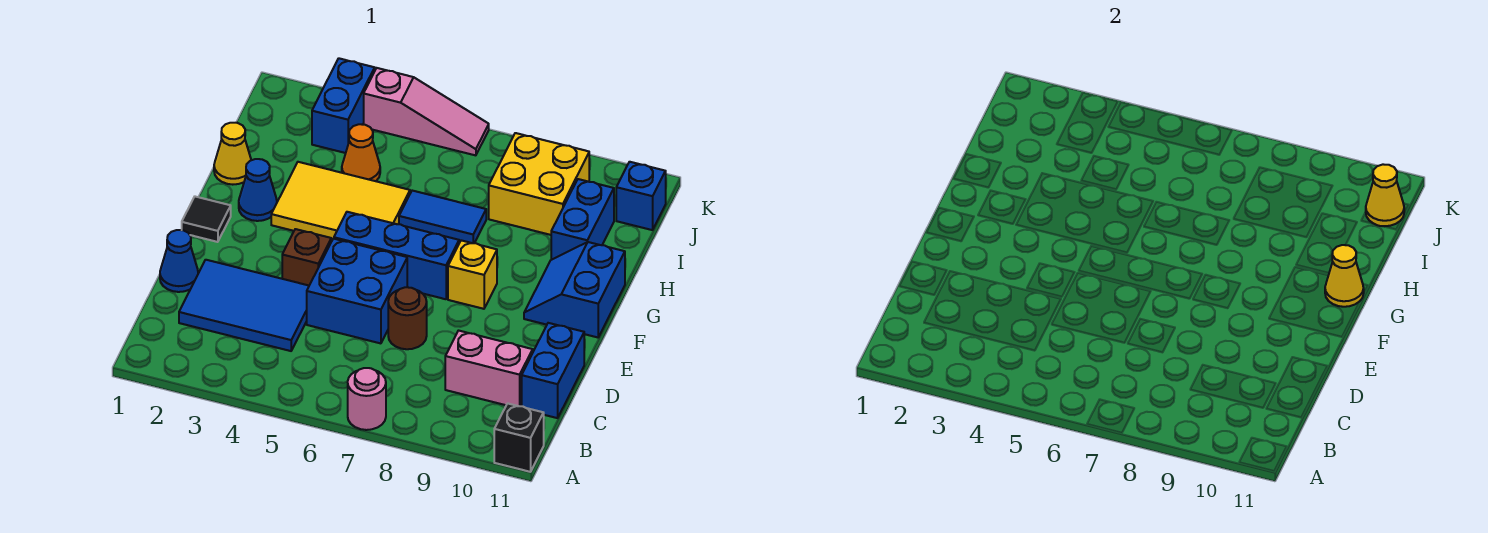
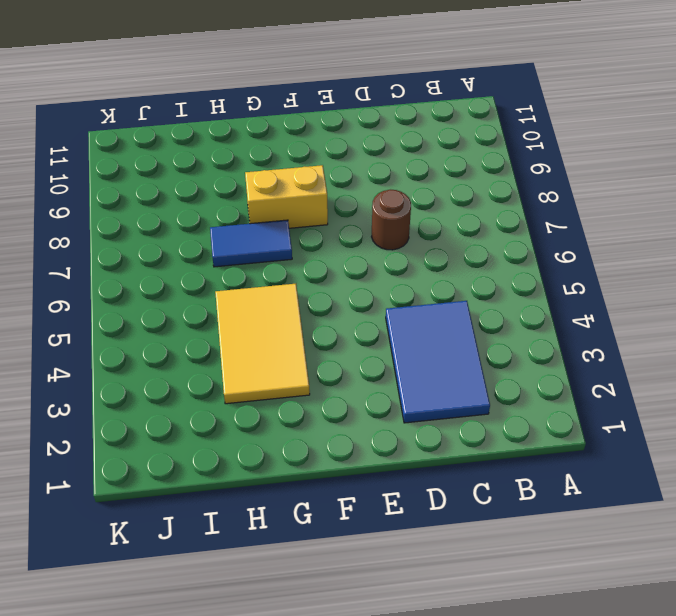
yellow 1x2 brick [245,165,328,228] -> yellow 1x1 brick [448,240,497,309]
blue 1x2 tile [210,220,292,267] -> blue 1x2 tile turned to [399,191,486,243]
none -> pink 1x1 round brick [348,368,386,430]
none -> black 1x1 brick [494,403,544,472]
none -> pink 1x2 brick [445,331,533,406]

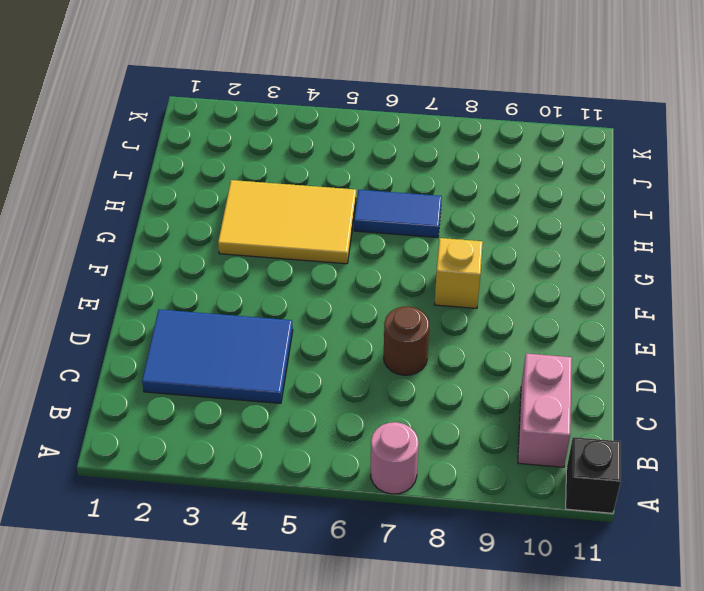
pink 1x2 brick [518,353,572,467] -> pink 1x2 brick turned to [445,331,533,406]
none -> blue 1x2 brick [522,323,584,418]
none -> blue 1x1 cone [160,230,198,292]
none -> blue 2x2 brick [307,239,407,343]

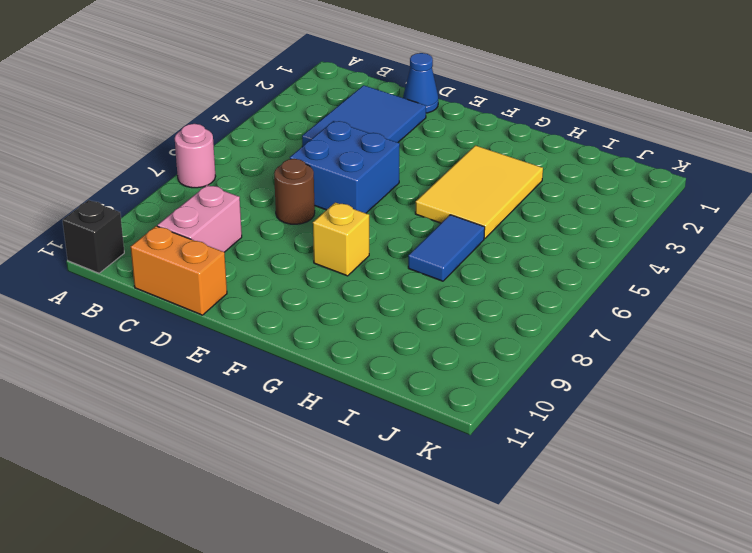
orange 1x2 brick [131,226,227,315] -> blue 1x2 brick [522,323,584,418]
none -> brown 1x1 brick [282,229,331,285]
none -> black 1x1 tile [182,197,231,242]
none -> blue 1x3 brick [334,212,459,299]

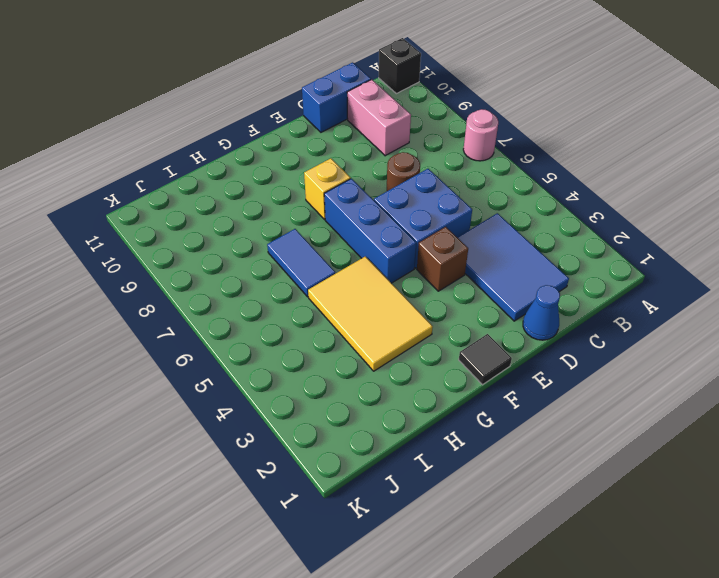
none -> blue 2x2 slope [524,242,625,337]
none -> blue 1x1 cone [239,159,277,221]
none -> yellow 1x1 cone [214,123,251,185]

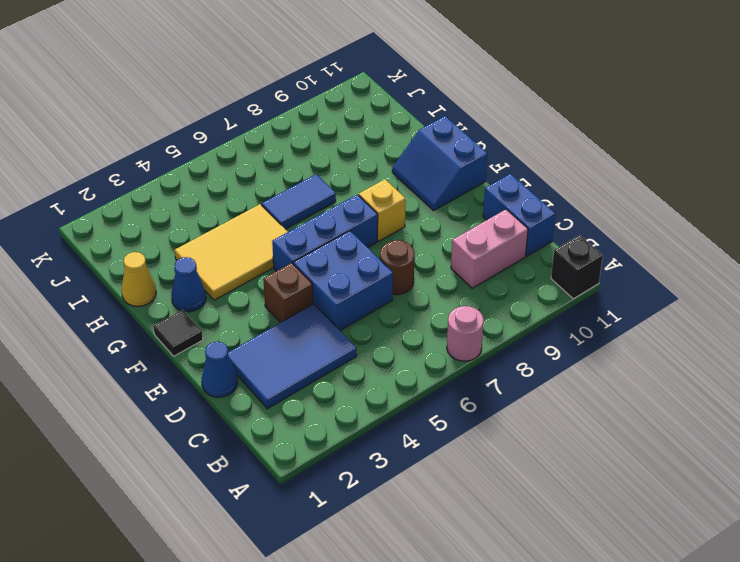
none -> blue 1x2 brick [551,179,614,260]
none -> orange 1x1 cone [342,124,380,181]
none -> yellow 2x2 brick [489,133,589,235]

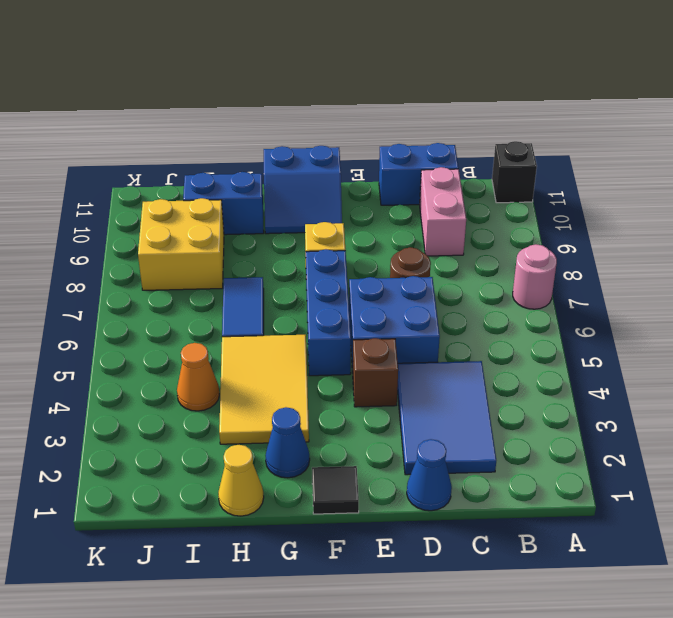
none -> blue 1x2 brick [312,58,375,153]
none -> blue 1x1 brick [616,162,666,230]
none -> pink 1x3 slope [364,68,489,155]

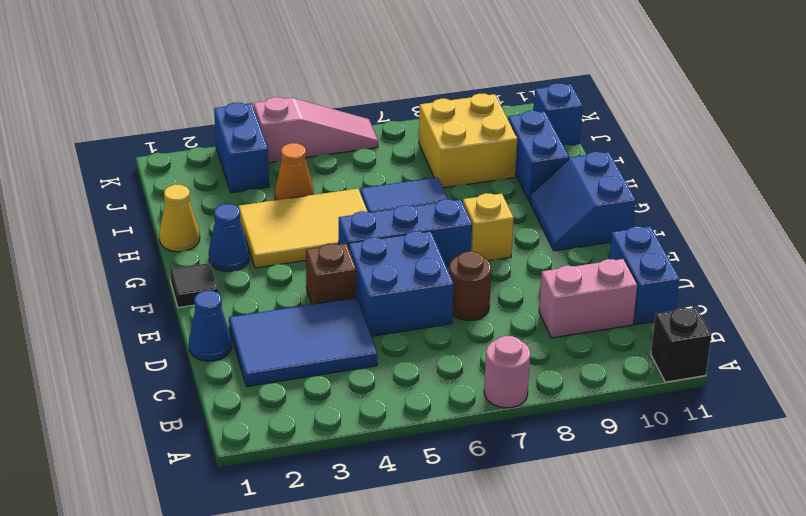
none -> yellow 1x1 cone [1325,245,1364,307]
none -> yellow 1x1 cone [1366,164,1404,226]

